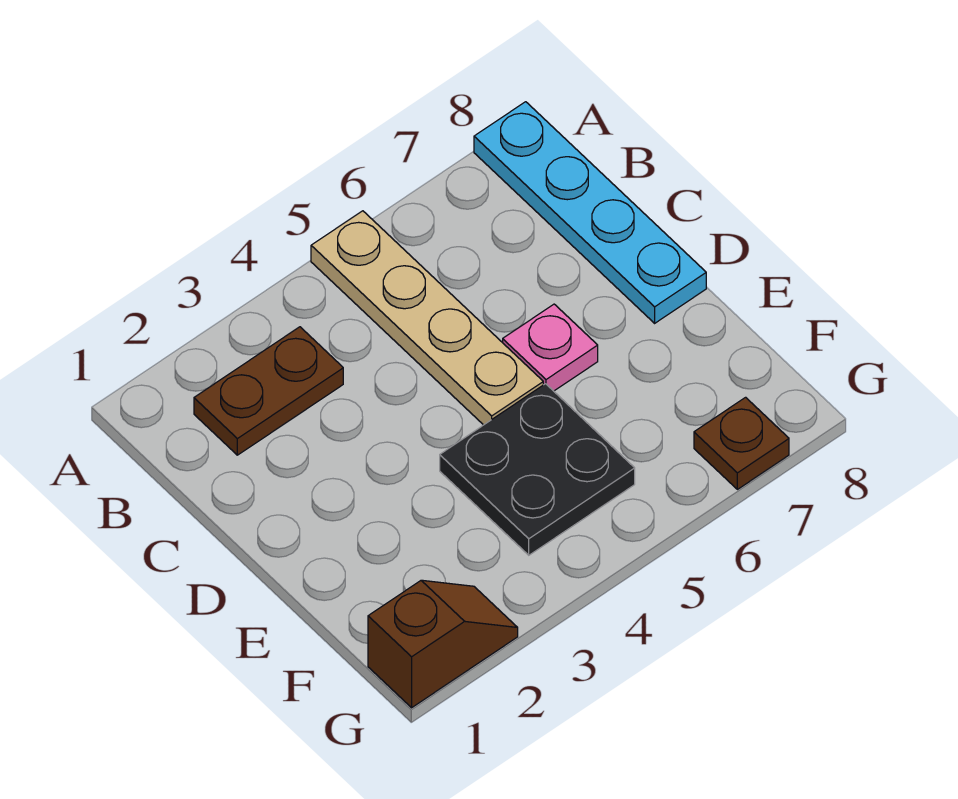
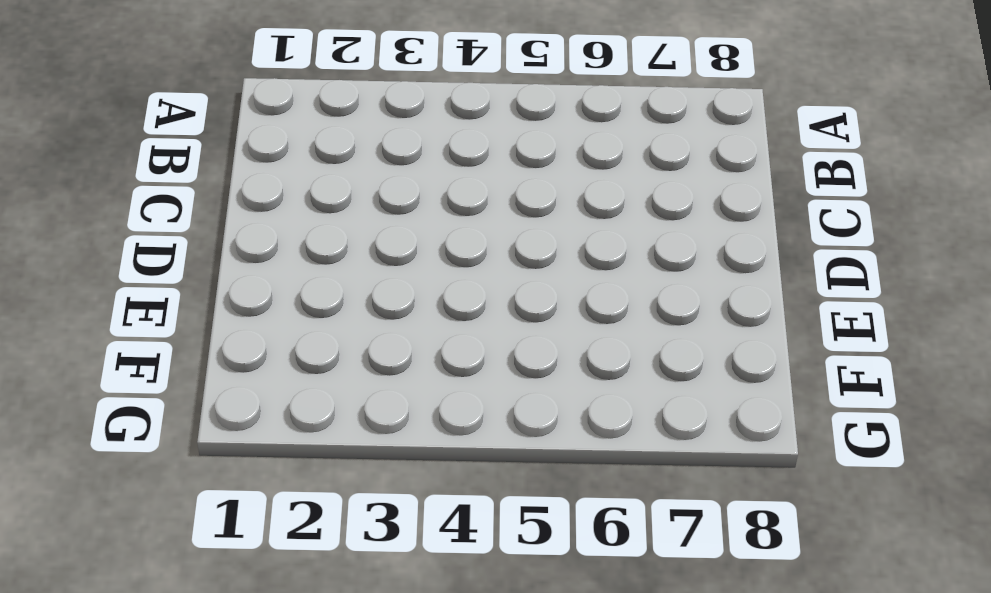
none -> tan 1x4 plate [311,211,543,425]
none -> cyan 1x4 plate [474,102,706,323]

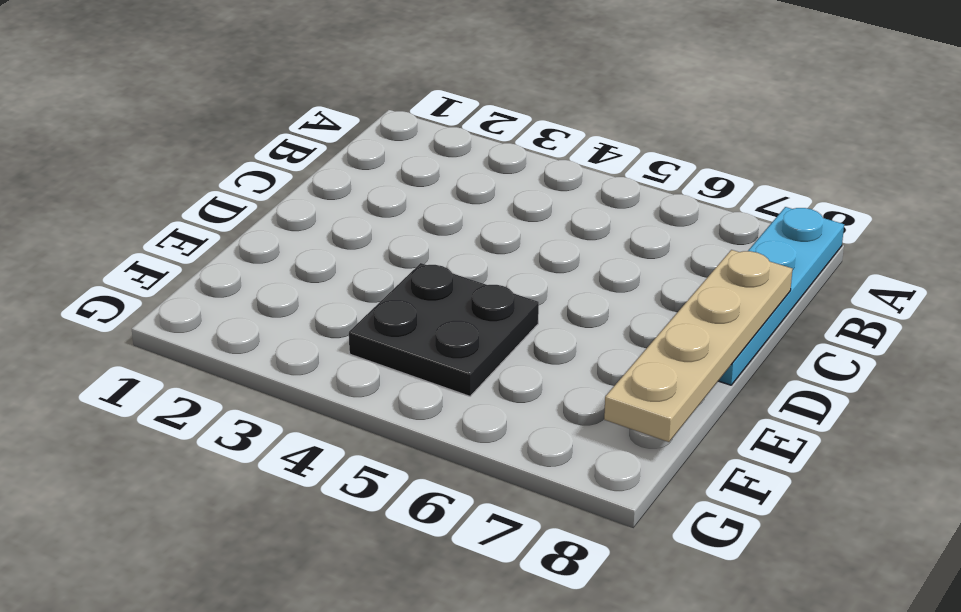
tan 1x4 plate [604,250,792,442] -> tan 1x4 plate moved to [311,211,543,425]
none -> brown 1x2 plate [194,327,343,455]
none -> pink 1x1 plate [503,304,598,391]

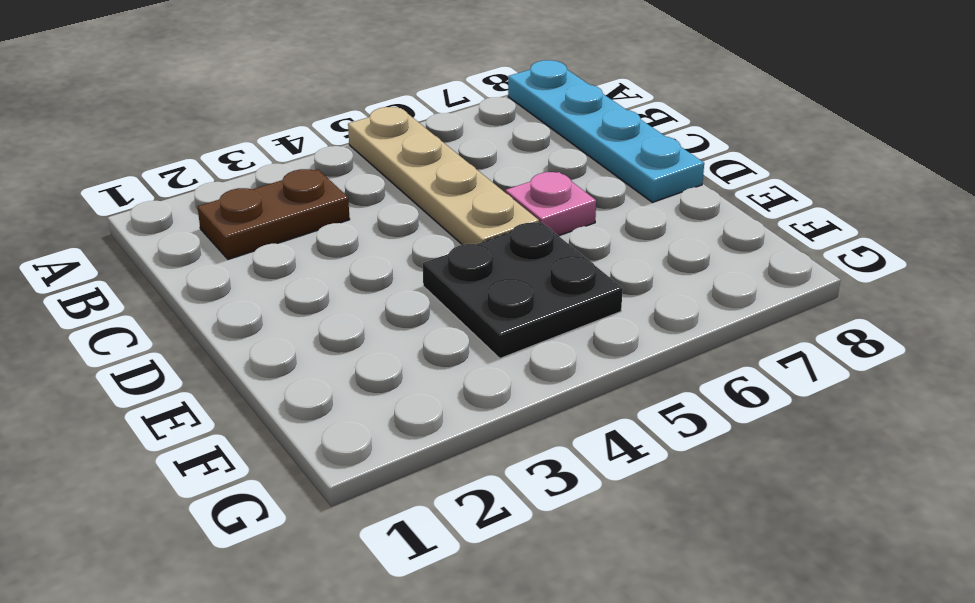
none -> brown 1x2 slope [368,580,518,708]
none -> brown 1x1 plate [694,397,789,489]

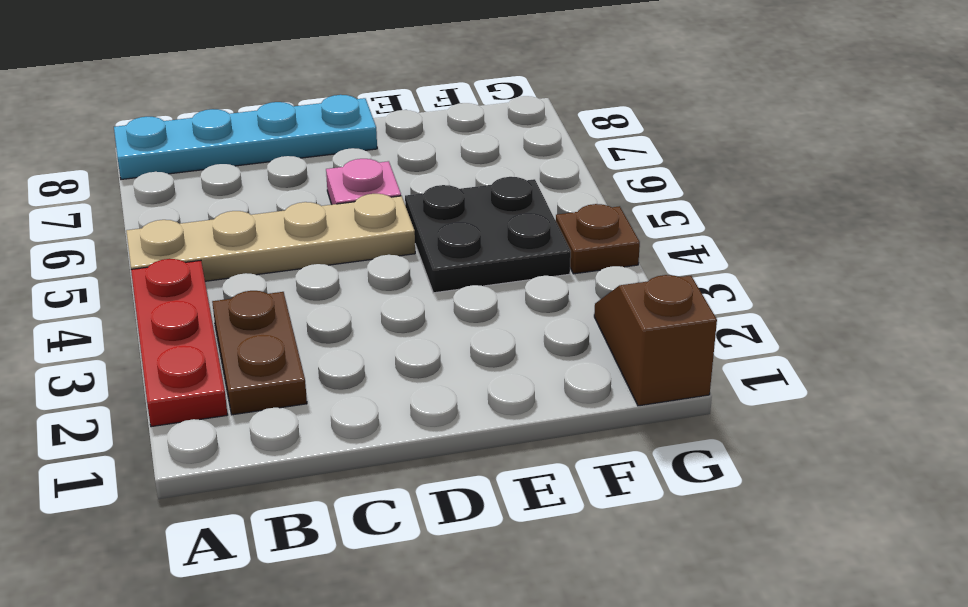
red 1x3 plate [131,259,228,427] -> none
brown 1x1 plate [556,204,640,274] -> brown 1x1 plate moved to [694,397,789,489]

